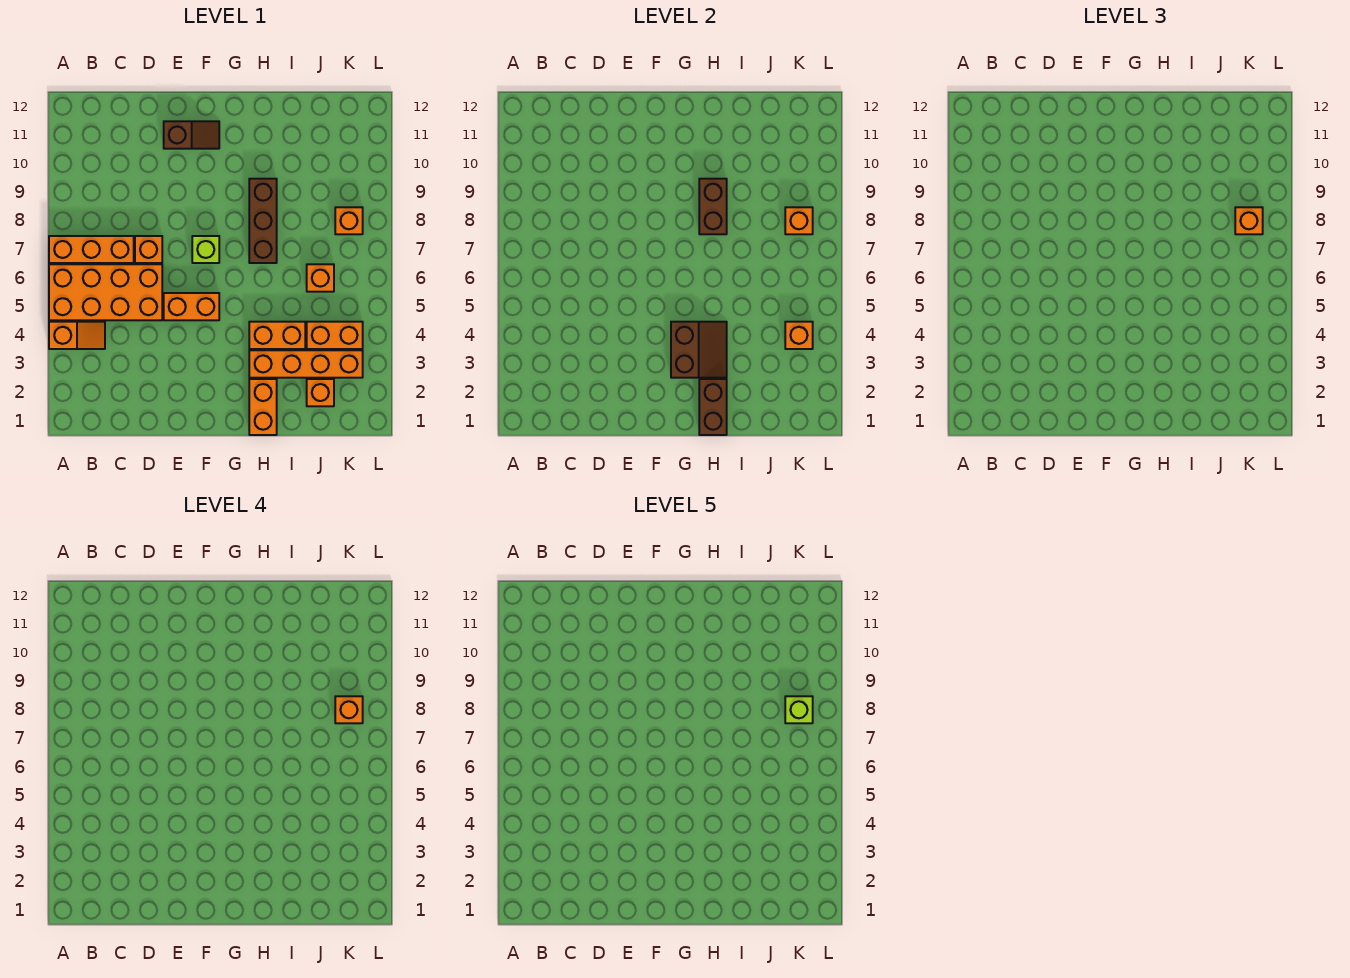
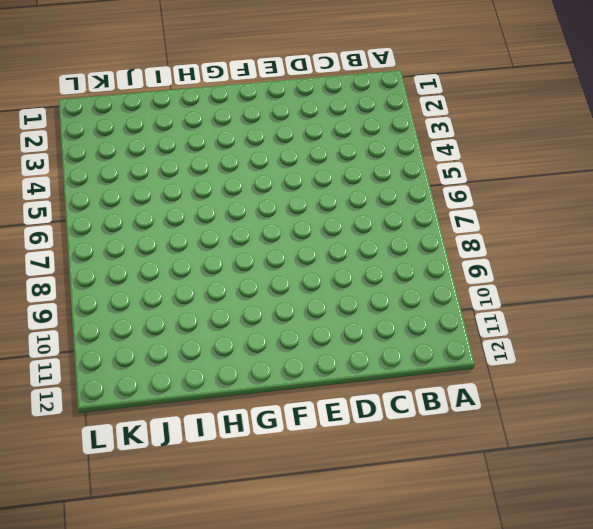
none -> orange 1x2 slope [49,322,105,349]
none -> orange 2x4 brick [49,264,162,320]
none -> orange 1x3 brick [49,236,134,263]

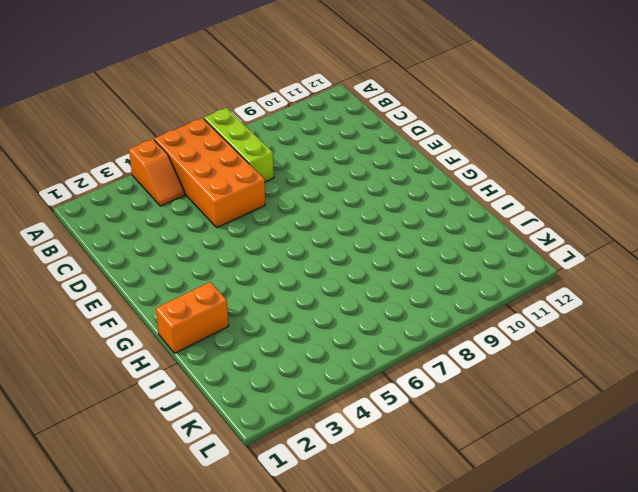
lime 1x3 brick [204,108,274,182] -> orange 1x3 brick [49,236,134,263]
none -> orange 1x1 brick [135,236,162,263]
none -> orange 1x2 brick [164,293,219,320]
none -> brown 1x2 slope [164,121,219,149]

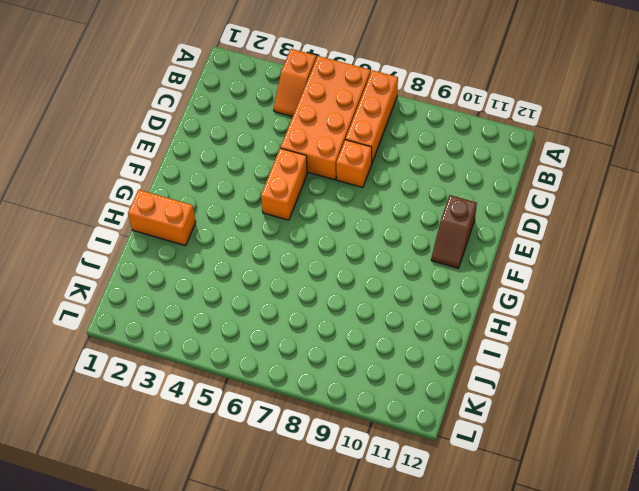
none -> lime 1x1 brick [192,236,219,263]
none -> orange 1x4 brick [249,350,363,378]
none -> orange 1x2 brick [249,322,305,349]

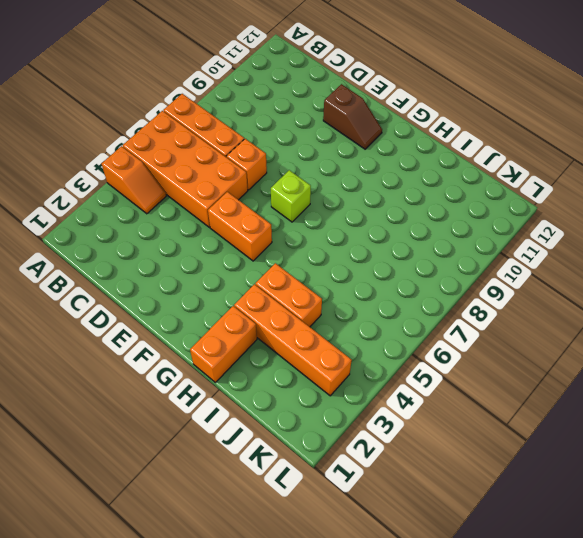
none -> brown 1x3 brick [249,179,277,263]
none -> orange 1x1 brick [307,379,334,406]
none -> orange 1x2 brick [307,322,363,349]

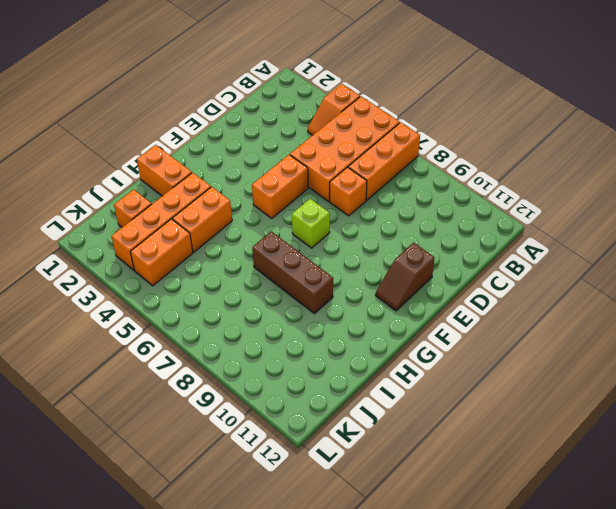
none -> orange 1x1 brick [307,264,334,292]
none -> orange 1x1 brick [335,207,363,234]
none -> brown 2x2 slope [671,322,727,378]

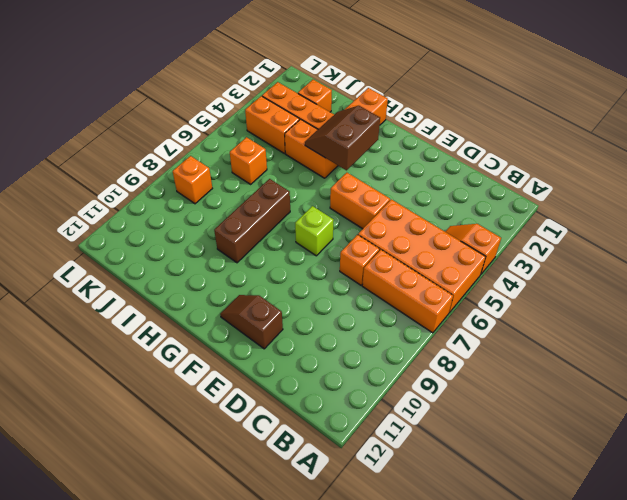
none -> brown 1x2 brick [699,379,727,435]
none -> brown 1x2 brick [699,179,727,234]
none -> orange 1x1 brick [785,322,813,349]

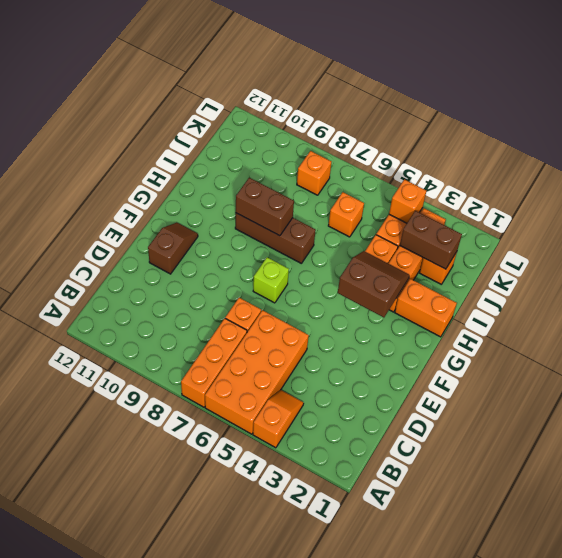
brown 1x2 brick [400,211,462,269] -> brown 1x2 brick moved to [699,379,727,435]
none -> orange 1x2 brick [164,293,219,320]
none -> orange 1x1 brick [785,207,813,234]
none -> orange 1x1 brick [1235,207,1263,234]

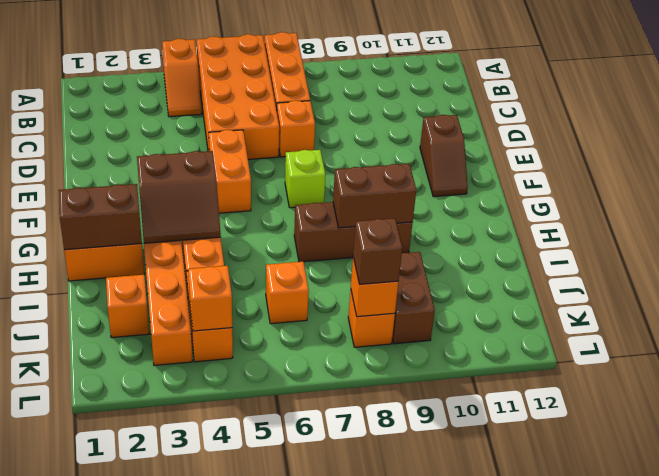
brown 1x2 brick [392,252,435,344] -> none
brown 1x1 brick [353,218,402,284] -> orange 1x1 brick [1235,207,1263,234]
none -> orange 1x1 brick [335,696,363,723]
none -> lime 1x1 brick [785,696,813,723]

